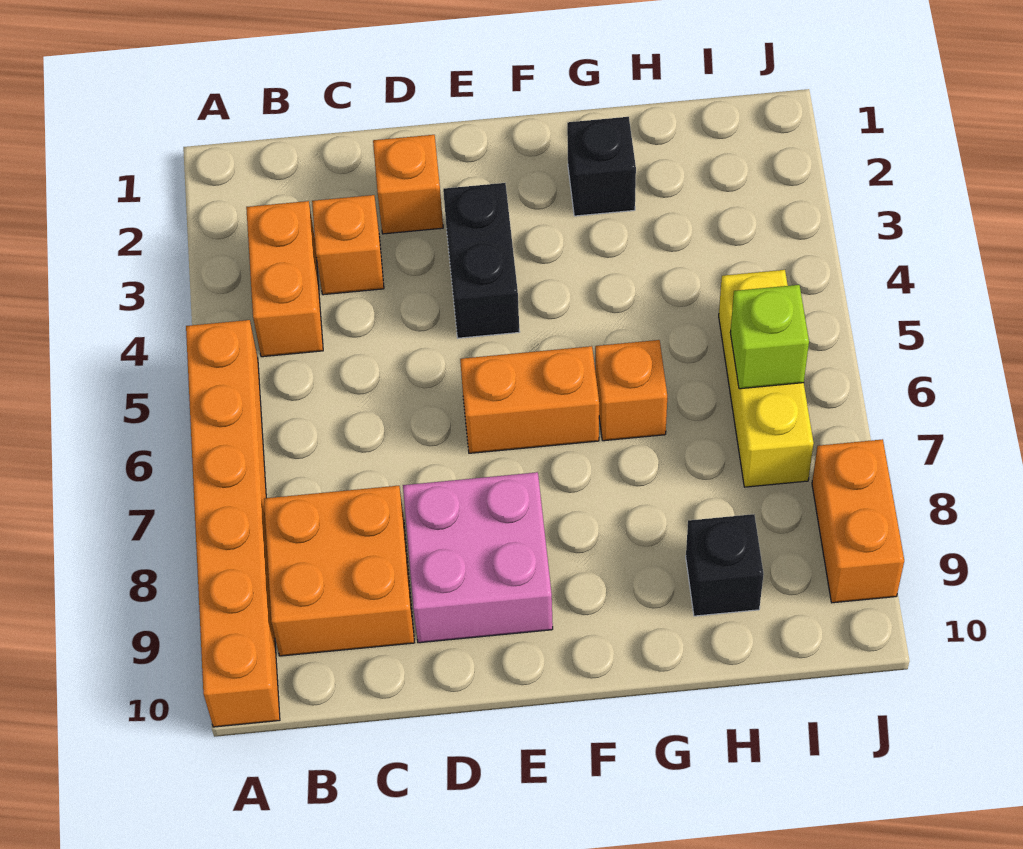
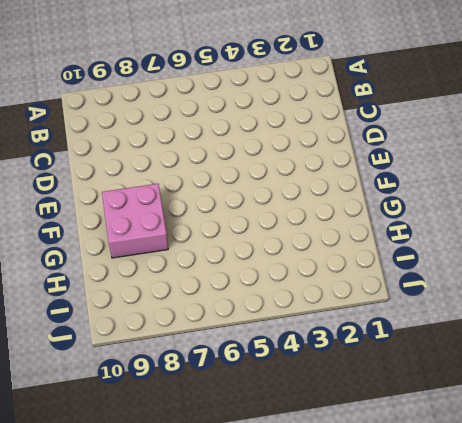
pink 2x2 brick [102,184,168,258] -> pink 2x2 brick moved to [403,472,553,643]
none -> orange 1x6 brick [186,320,280,727]
none -> orange 1x2 brick [246,201,323,357]
none -> orange 2x2 brick [264,486,414,656]

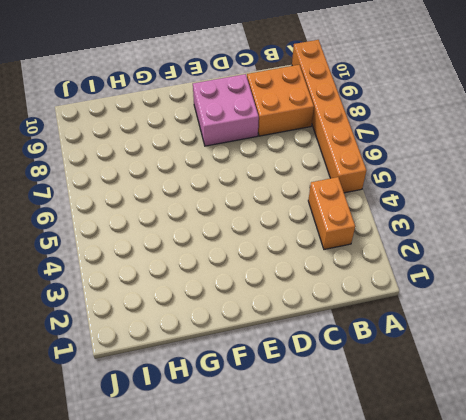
none -> orange 1x1 brick [312,195,384,295]
none -> orange 1x1 brick [373,135,443,234]
none -> black 1x2 brick [443,183,520,338]

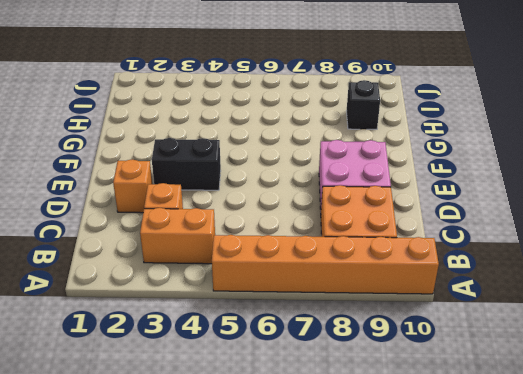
none -> orange 1x2 brick [460,346,599,453]
none -> black 1x1 brick [567,117,636,216]
none -> orange 1x1 brick [595,340,667,441]

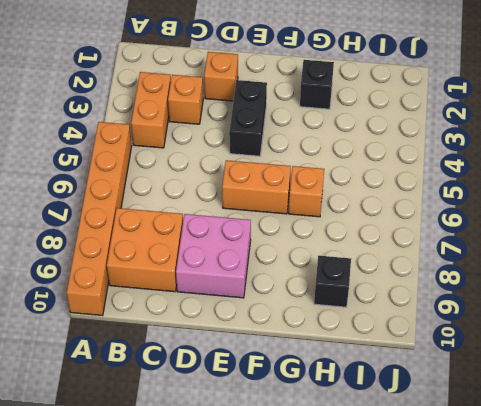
none -> yellow 1x3 brick [719,270,814,487]
none -> orange 1x2 brick [812,439,904,603]
none -> lime 1x1 brick [730,285,809,389]

